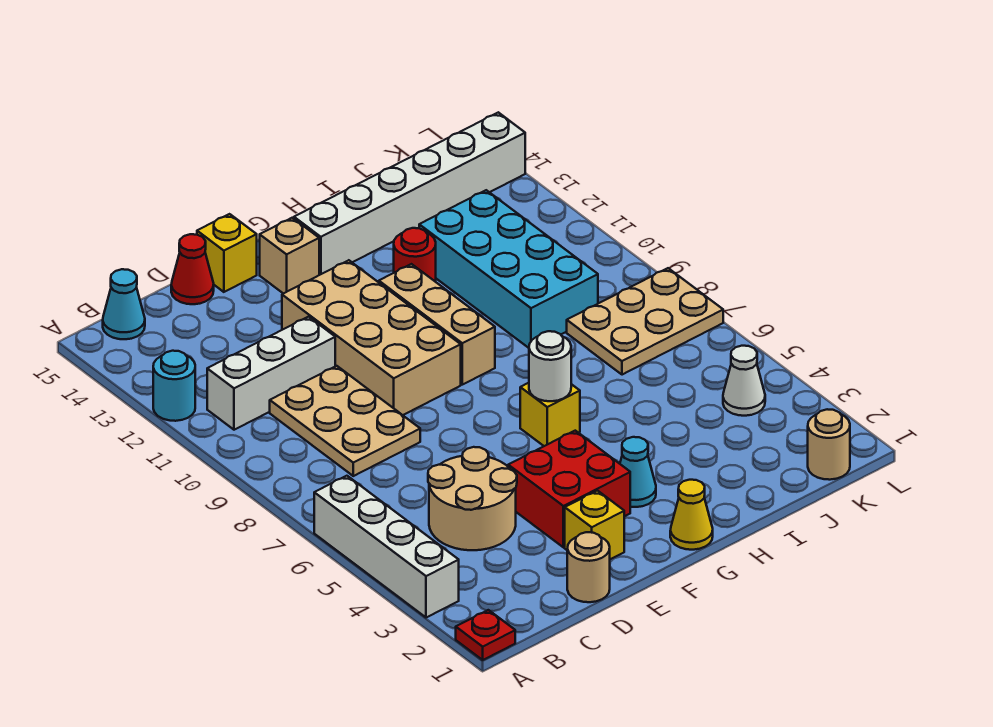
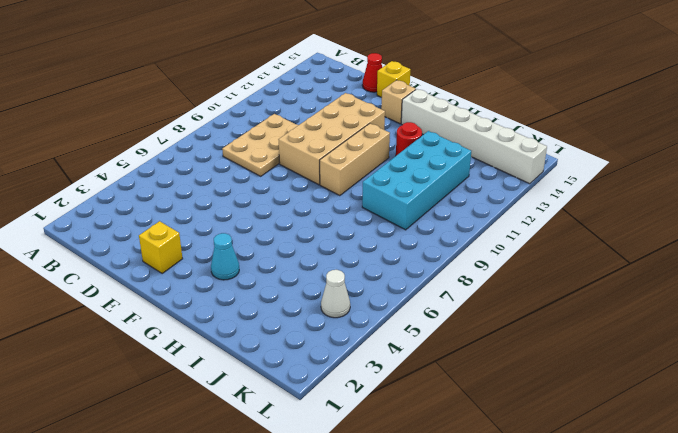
none -> red 1x1 plate [456,610,515,660]
none -> white 1x4 brick [314,476,459,618]
none -> cyan 1x1 round brick [153,351,195,421]

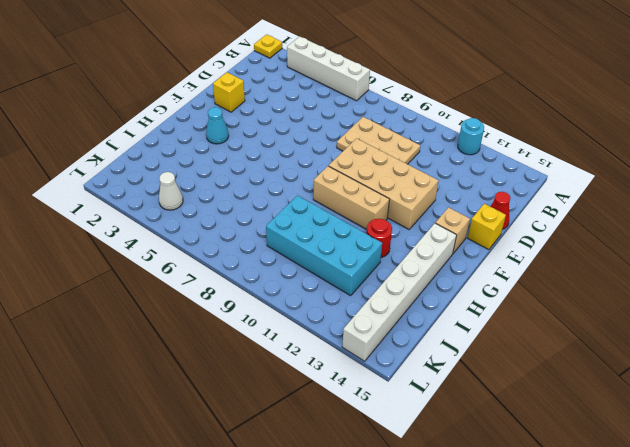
yellow 1x1 plate [254,35,282,58] -> red 1x1 plate [456,610,515,660]
none -> white 1x3 brick [207,317,335,430]
none -> cyan 1x1 cone [103,269,145,339]
none -> tan 2x2 round brick [428,447,517,550]

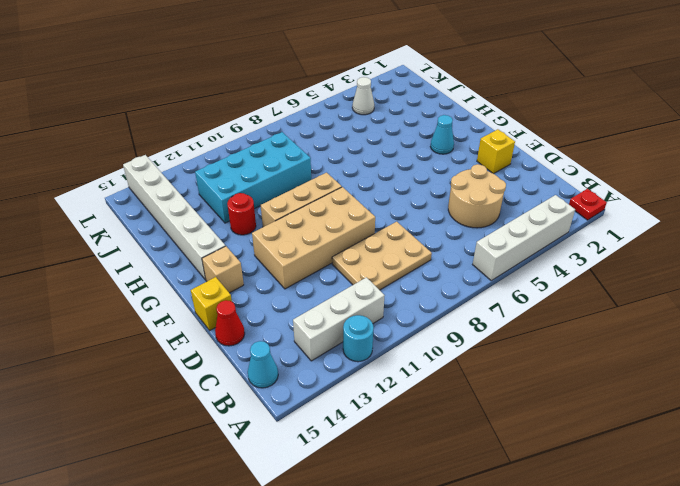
white 1x3 brick [293,277,385,361] -> white 1x3 brick turned to [207,317,335,430]
none -> tan 1x1 round brick [567,532,610,602]
none -> red 2x2 brick [508,431,630,547]
none -> yellow 1x1 cone [670,480,713,550]

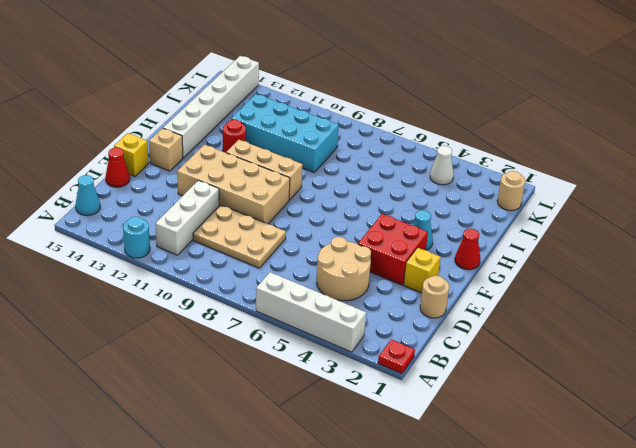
red 1x1 cone [455,229,480,270] -> yellow 1x1 cone [670,480,713,550]
none -> yellow 1x1 brick [520,383,580,446]
none -> tan 2x3 plate [567,268,723,375]
none -> white 1x1 round brick [529,331,571,401]

